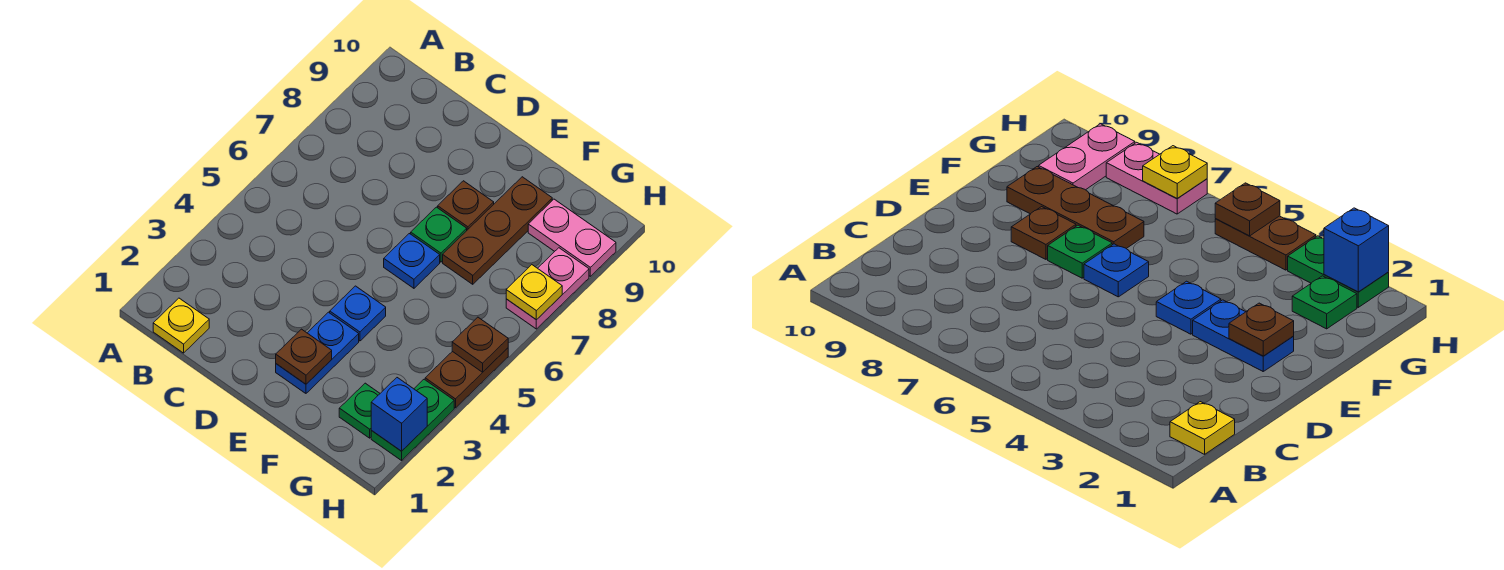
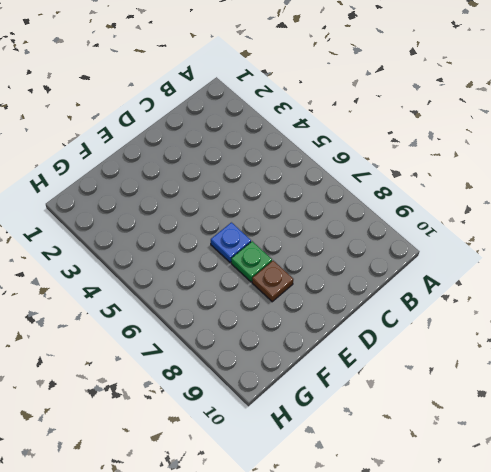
none -> yellow 1x1 plate [153,298,209,353]
none -> blue 1x2 plate [276,312,359,393]
none -> blue 1x1 plate [330,286,386,341]

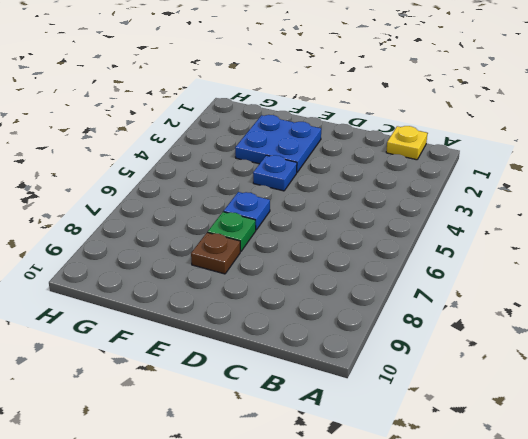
blue 2x2 plate [235,115,321,172] -> blue 1x2 plate [276,312,359,393]
none -> brown 1x3 plate [443,177,552,284]
none -> green 1x1 plate [339,383,380,438]
none -> pink 1x2 plate [528,199,616,276]

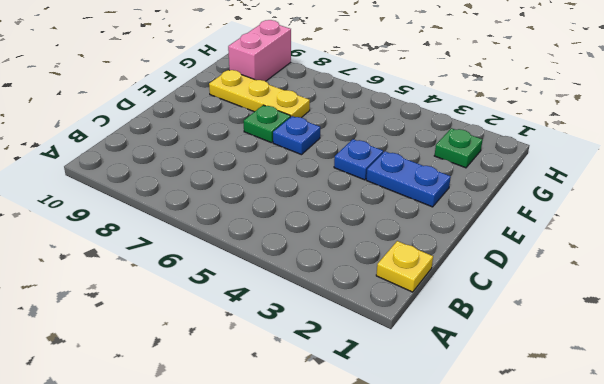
yellow 1x3 plate [209,70,310,118] -> brown 1x3 plate [443,177,552,284]
pink 1x2 brick [228,20,291,81] -> pink 1x2 plate [528,199,616,276]
none -> brown 1x1 plate [438,181,494,230]
none -> green 1x2 plate [371,379,454,460]
none -> brown 1x2 plate [425,348,508,408]

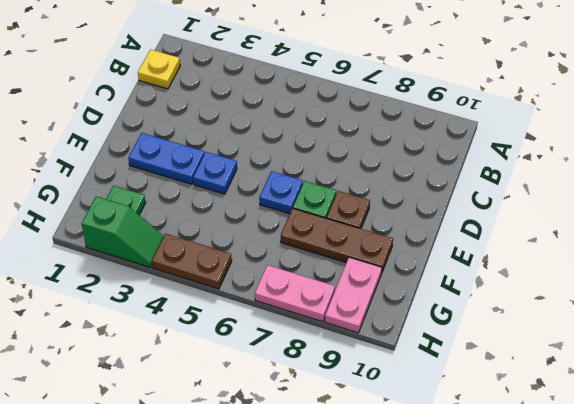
green 1x2 slope [82,197,164,268] -> green 1x2 plate [371,379,454,460]
none -> brown 1x1 plate [276,329,332,384]
none -> blue 1x1 brick [371,378,427,451]
none -> brown 1x1 plate [452,317,508,372]

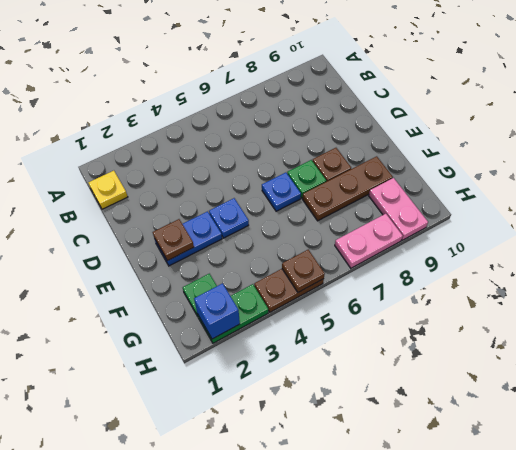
none -> yellow 1x1 plate [506,265,562,320]

